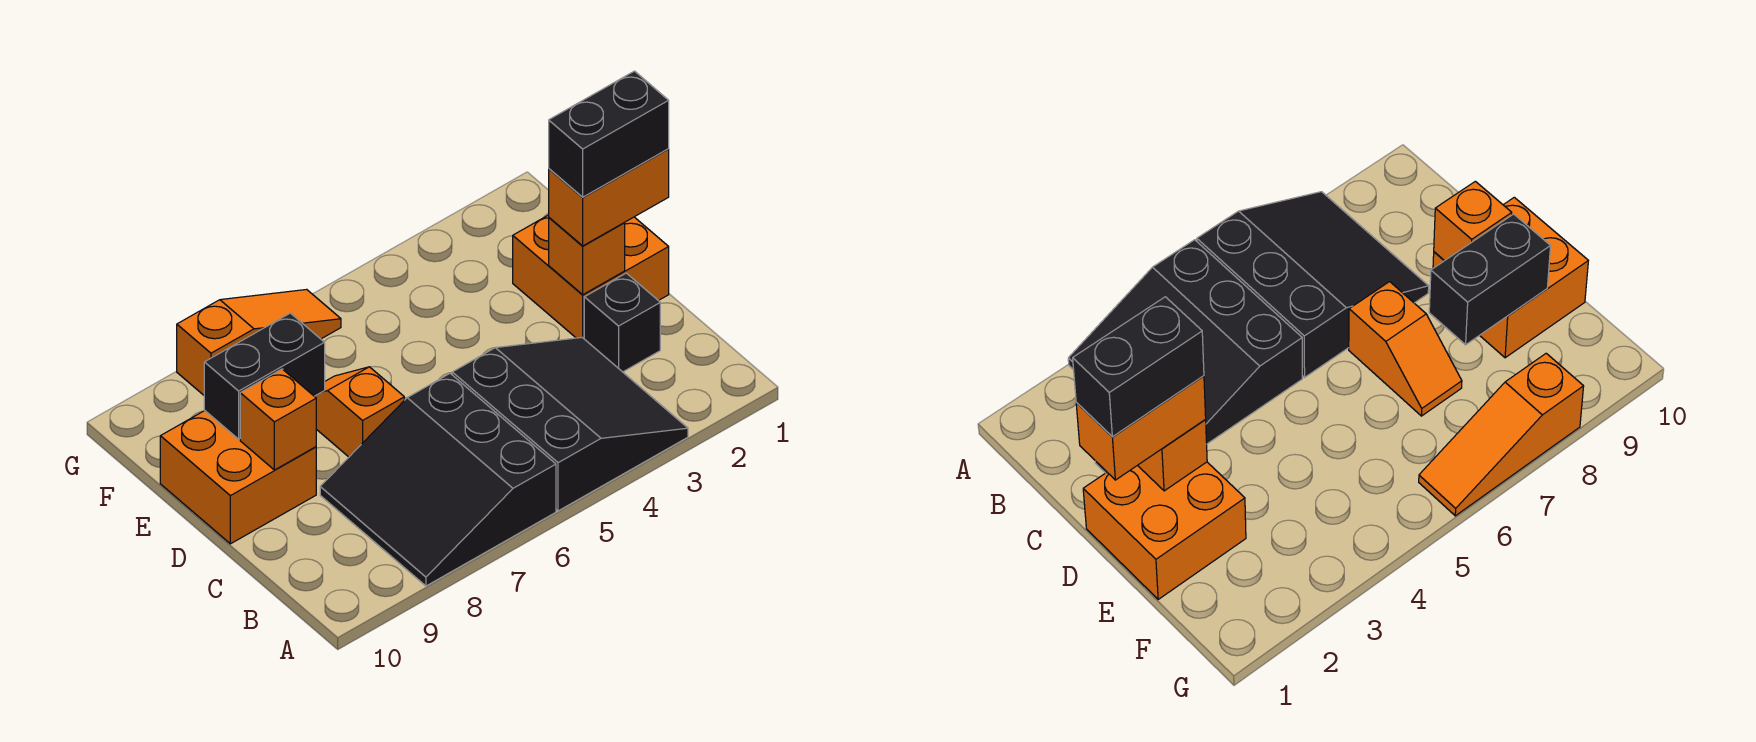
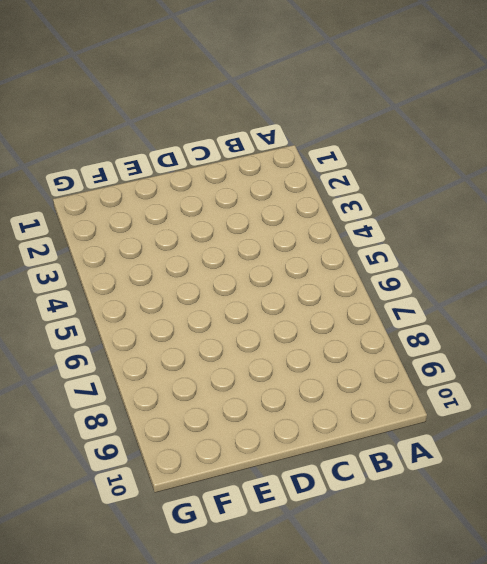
none -> black 3x3 slope [452,337,688,511]
none -> black 3x3 slope [320,373,556,586]
none -> black 1x1 brick [584,273,660,372]

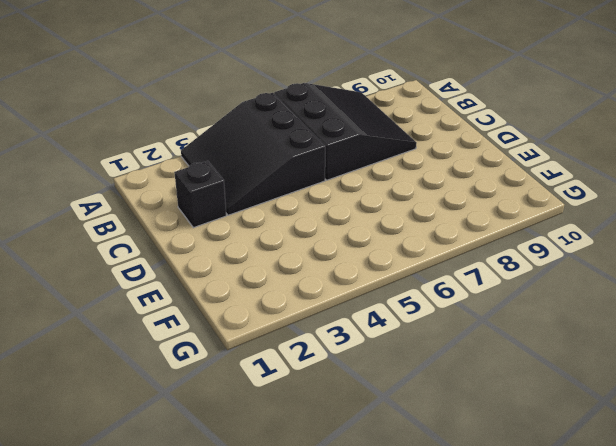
none -> orange 2x2 brick [513,215,669,338]
none -> orange 1x2 slope [315,367,404,457]
none -> orange 2x2 brick [160,410,316,544]

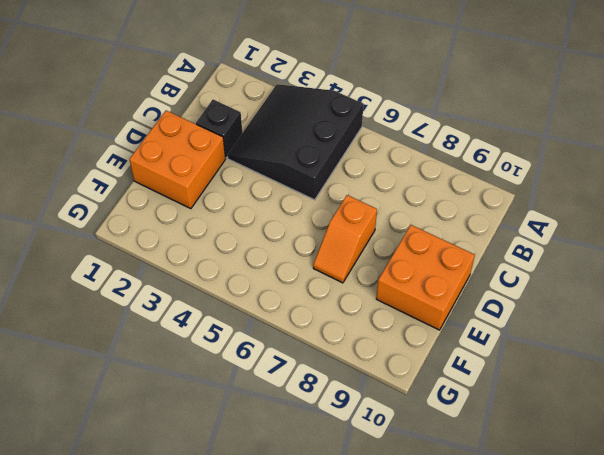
none -> black 3x3 slope [320,373,556,586]
none -> orange 1x3 slope [177,289,341,395]
none -> orange 1x1 brick [549,218,625,295]

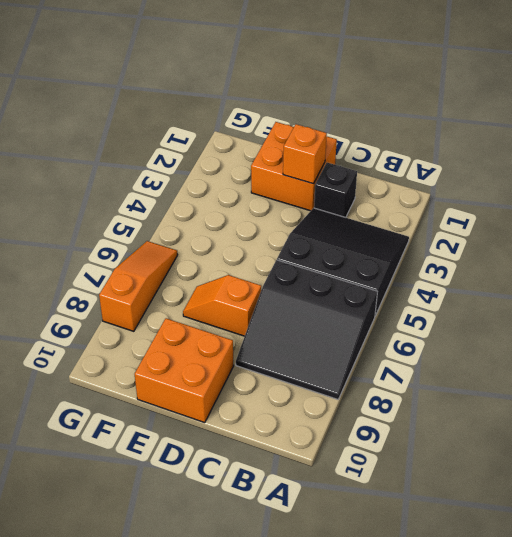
none -> orange 1x1 brick [240,369,316,470]
none -> black 1x2 brick [204,313,325,439]
none -> orange 1x2 brick [549,149,669,246]

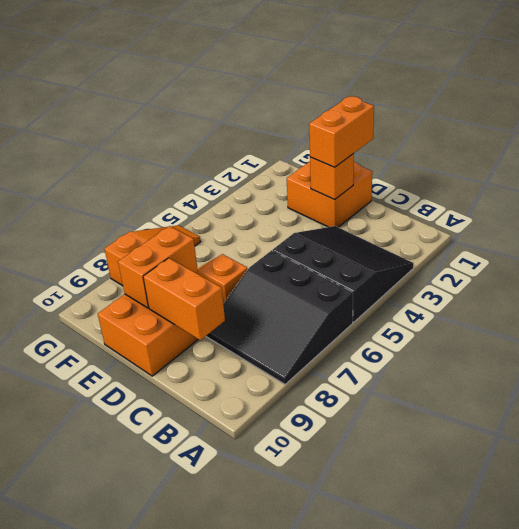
orange 1x2 brick [143,258,225,340] -> orange 1x1 brick [240,369,316,470]
orange 1x2 brick [118,226,198,308] -> black 1x2 brick [204,313,325,439]
none -> black 1x1 brick [584,273,660,372]
none -> black 1x2 brick [549,71,669,197]

